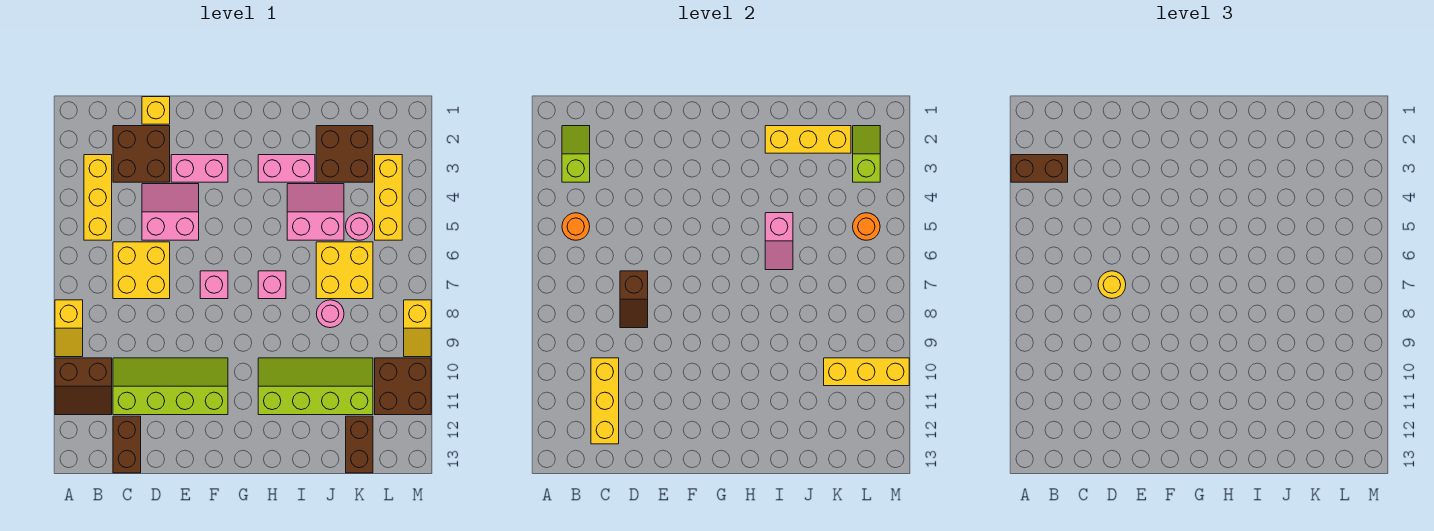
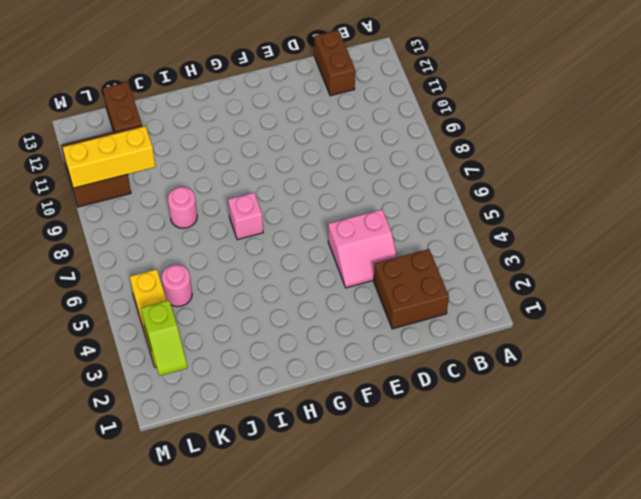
none -> yellow 1x2 slope [55,300,83,357]
none -> brown 2x2 slope [55,358,112,415]
none -> yellow 1x3 brick [84,155,112,240]
none -> yellow 2x2 brick [113,242,170,299]

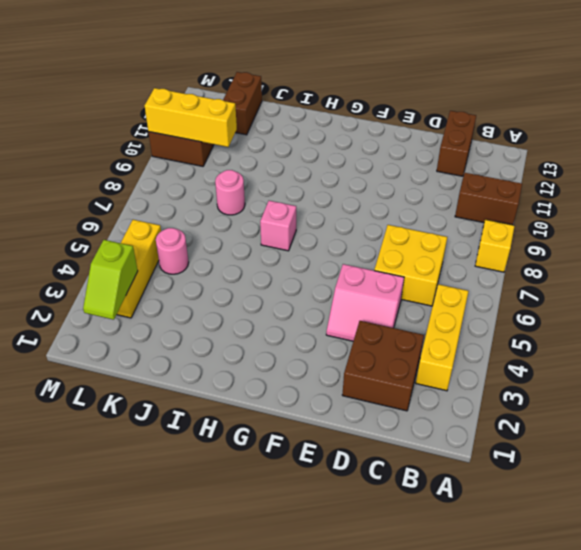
none -> lime 2x4 slope [113,358,228,415]
none -> yellow 1x1 brick [142,97,170,124]
none -> pink 1x2 brick [171,155,228,182]
none -> pink 1x1 brick [200,271,228,299]

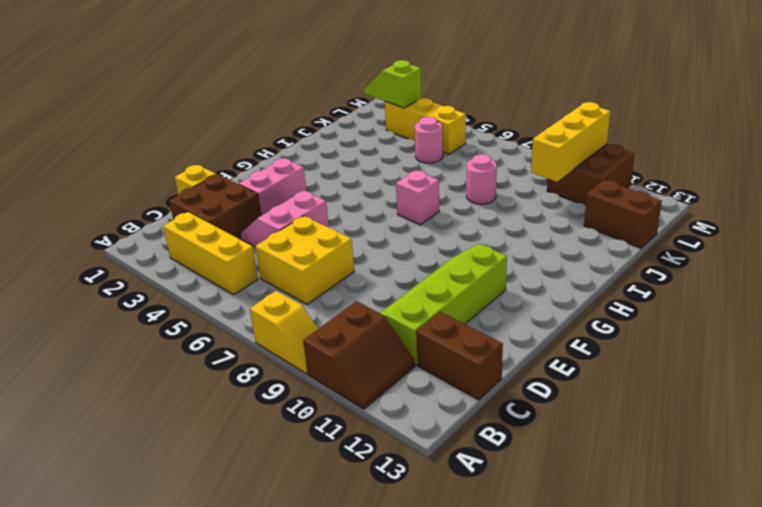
none -> pink 1x1 brick [200,271,228,299]
none -> pink 1x2 brick [258,155,315,182]
none -> lime 2x4 slope [258,358,373,415]
none -> pink 2x2 slope [287,184,344,240]

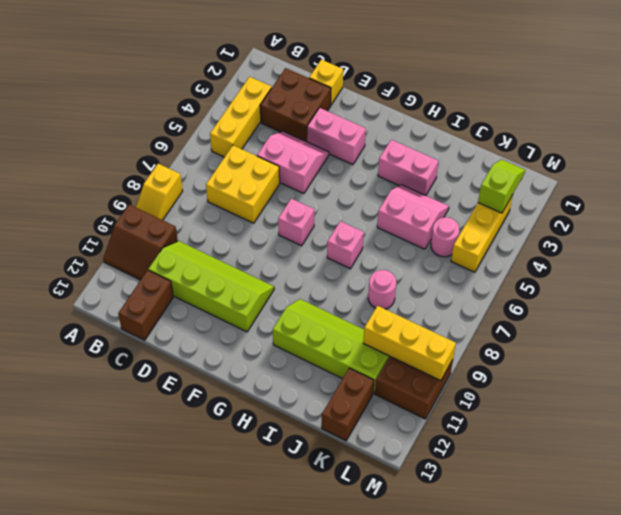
none -> brown 2x2 brick [316,126,373,182]
none -> yellow 2x2 brick [316,242,373,299]
none -> yellow 1x2 slope [404,300,431,357]
none -> lime 1x2 slope [562,126,590,182]

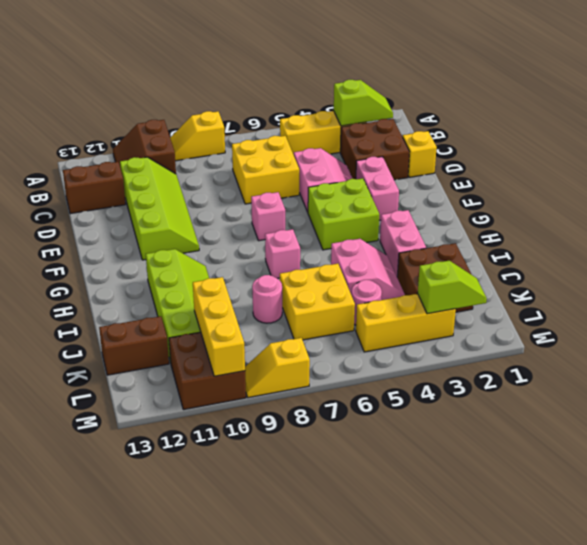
lime 2x2 brick [308,178,379,250] -> none
none -> orange 1x1 round brick [562,213,590,240]
none -> yellow 1x3 brick [591,358,619,444]
none -> brown 1x2 slope [620,271,648,328]
none -> yellow 1x3 brick [765,126,851,153]

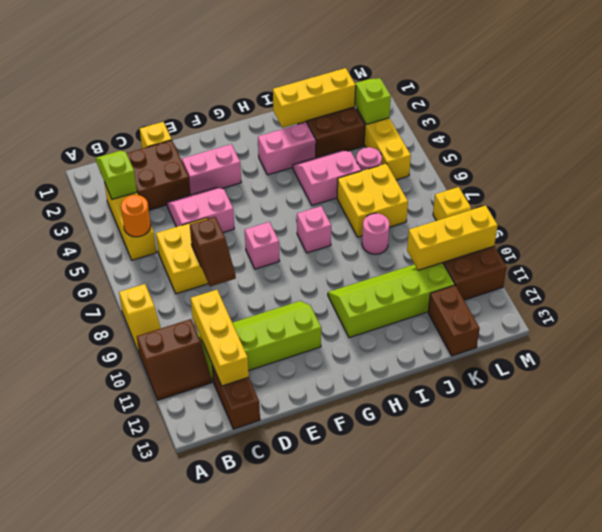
none -> pink 1x2 slope [765,213,793,270]
none -> orange 1x1 round brick [853,213,880,240]
none -> brown 1x2 brick [1011,155,1068,182]
none -> yellow 1x1 round brick [1098,271,1126,299]

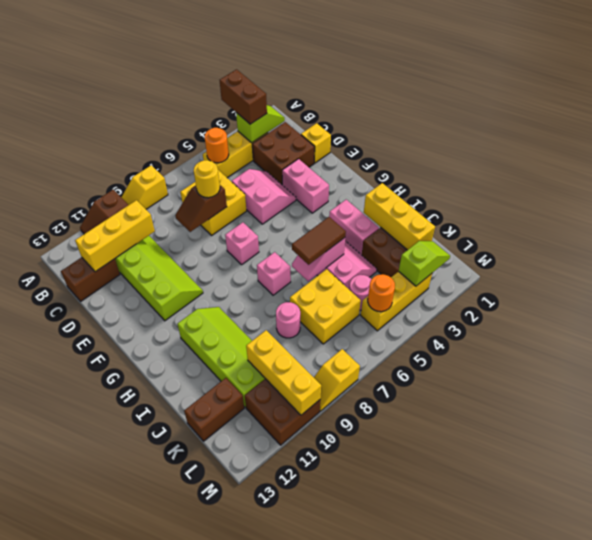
brown 1x2 tile [292,217,346,265] -> none

